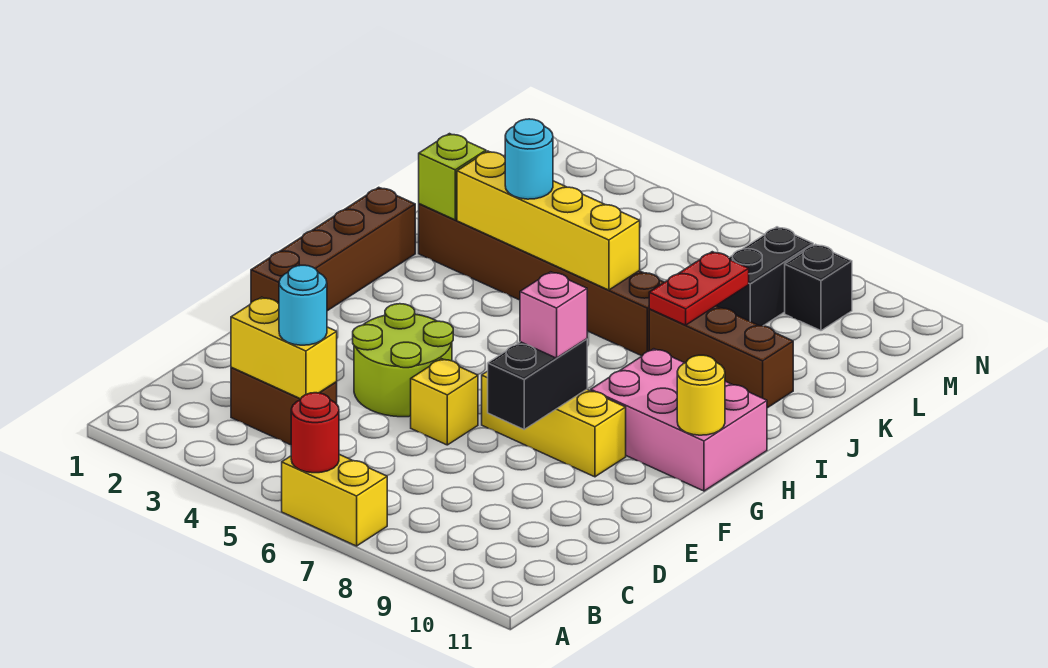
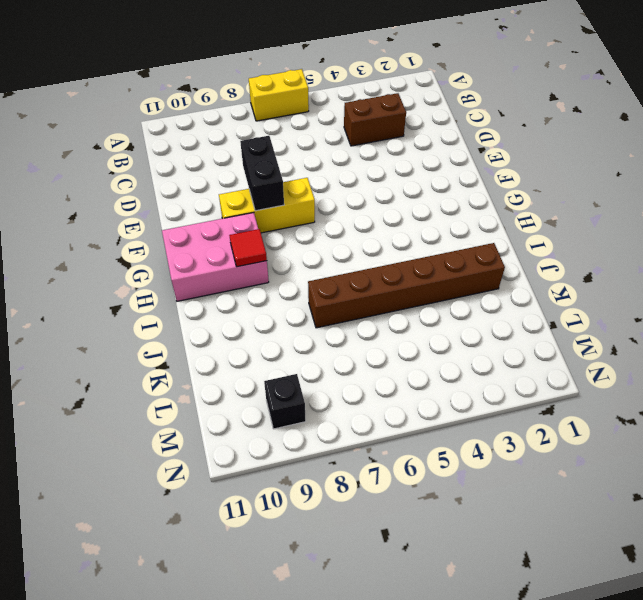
red 1x1 tile [229,229,267,267] -> none
none -> lime 2x2 round brick [353,304,453,417]
none -> yellow 1x1 brick [411,359,478,445]
none -> brown 1x4 brick [251,187,415,311]

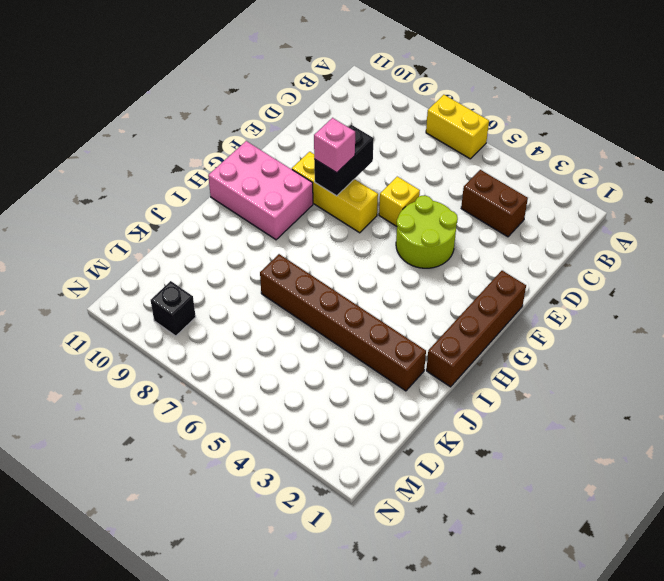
none -> brown 1x3 brick [649,306,793,408]
none -> black 1x2 brick [716,227,813,326]
none -> red 1x1 round brick [291,393,339,473]

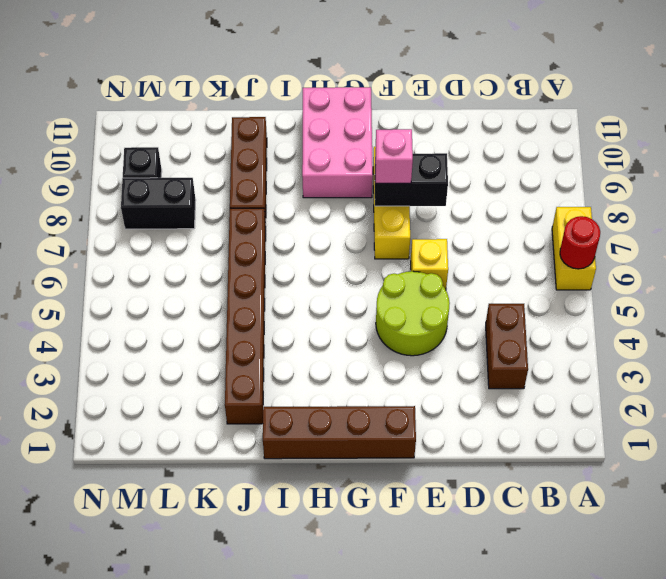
none -> yellow 1x2 brick [231,297,337,399]
none -> yellow 1x1 round brick [677,355,725,435]
none -> lime 1x1 brick [419,134,486,220]

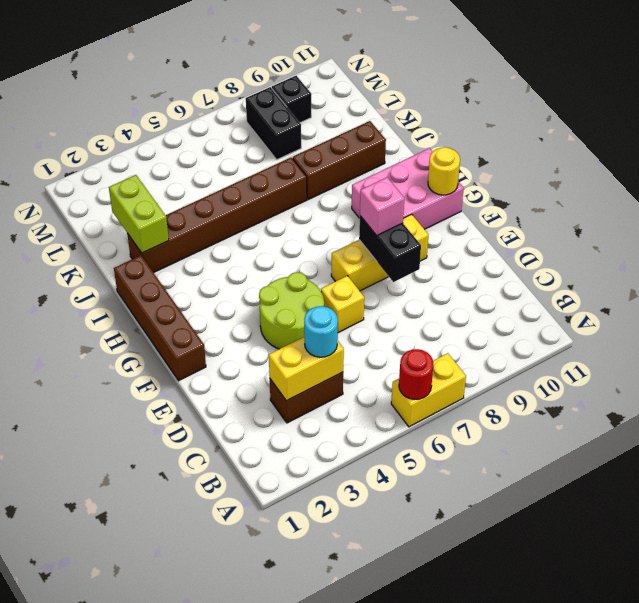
lime 1x2 brick [109,175,169,253] -> lime 1x1 brick [419,134,486,220]
none -> yellow 1x4 brick [457,151,640,290]
none -> red 1x2 plate [649,252,749,325]
none -> cyan 1x1 round brick [505,119,553,199]

